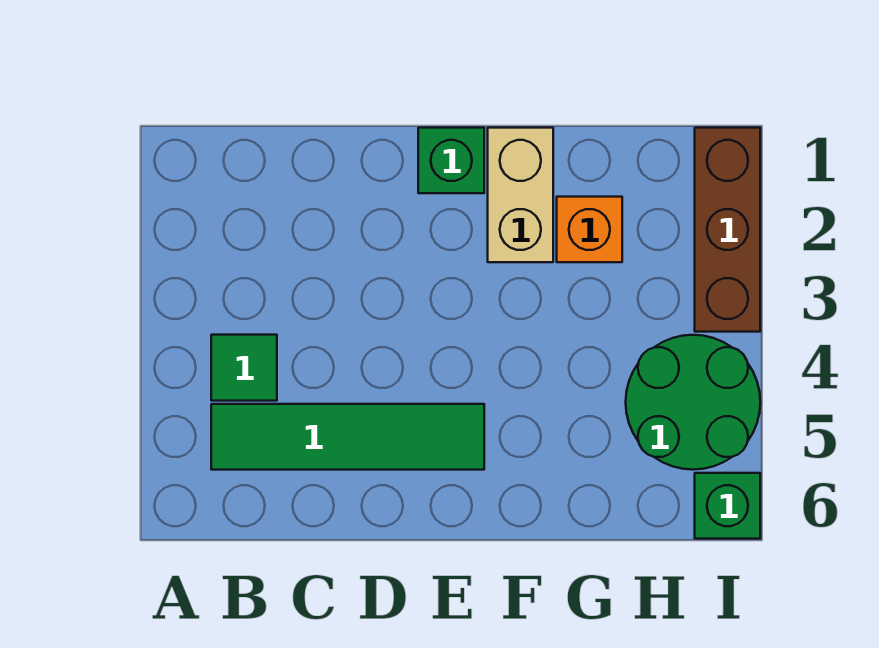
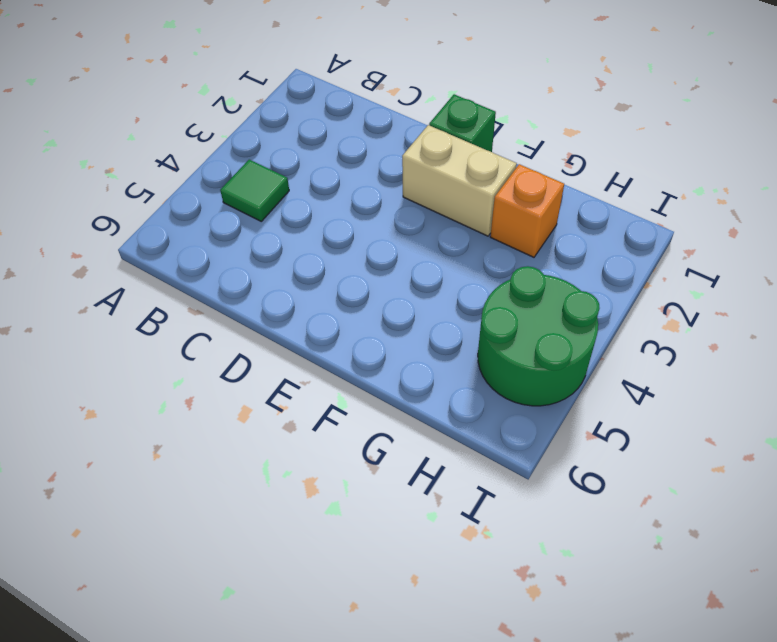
tan 1x2 brick [402,125,517,236] -> tan 1x2 brick turned to [488,128,553,262]
none -> green 1x4 tile [211,404,484,470]
none -> brown 1x3 brick [695,128,760,332]

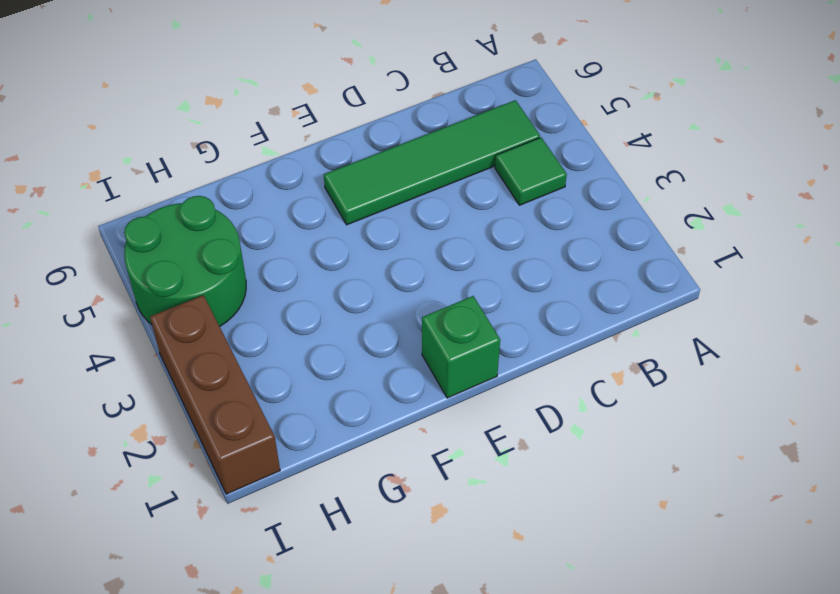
none -> tan 1x2 brick [488,128,553,262]
none -> orange 1x1 brick [557,197,622,262]

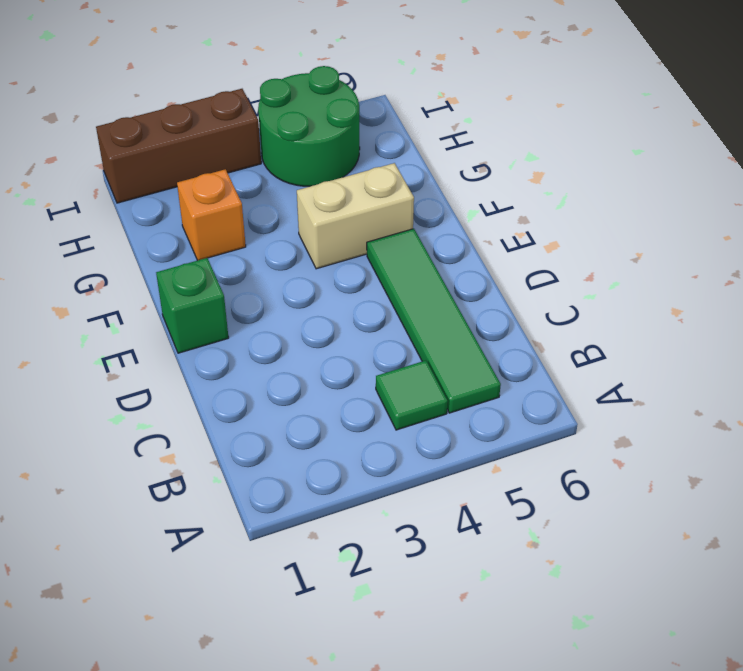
tan 1x2 brick [297,163,414,269] -> tan 1x2 brick moved to [488,128,553,262]
none -> green 1x1 brick [695,473,760,539]

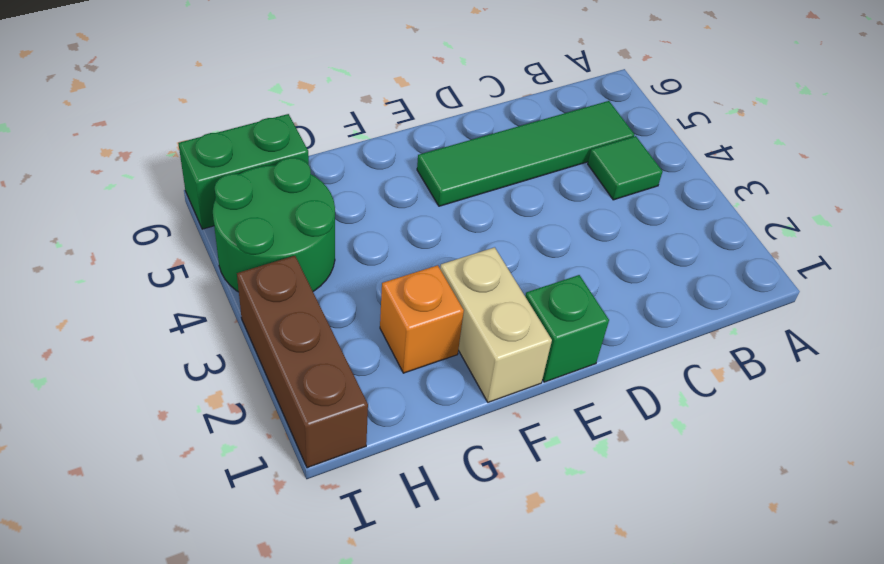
green 1x2 brick [178,114,309,229] -> green 1x1 brick [695,473,760,539]

